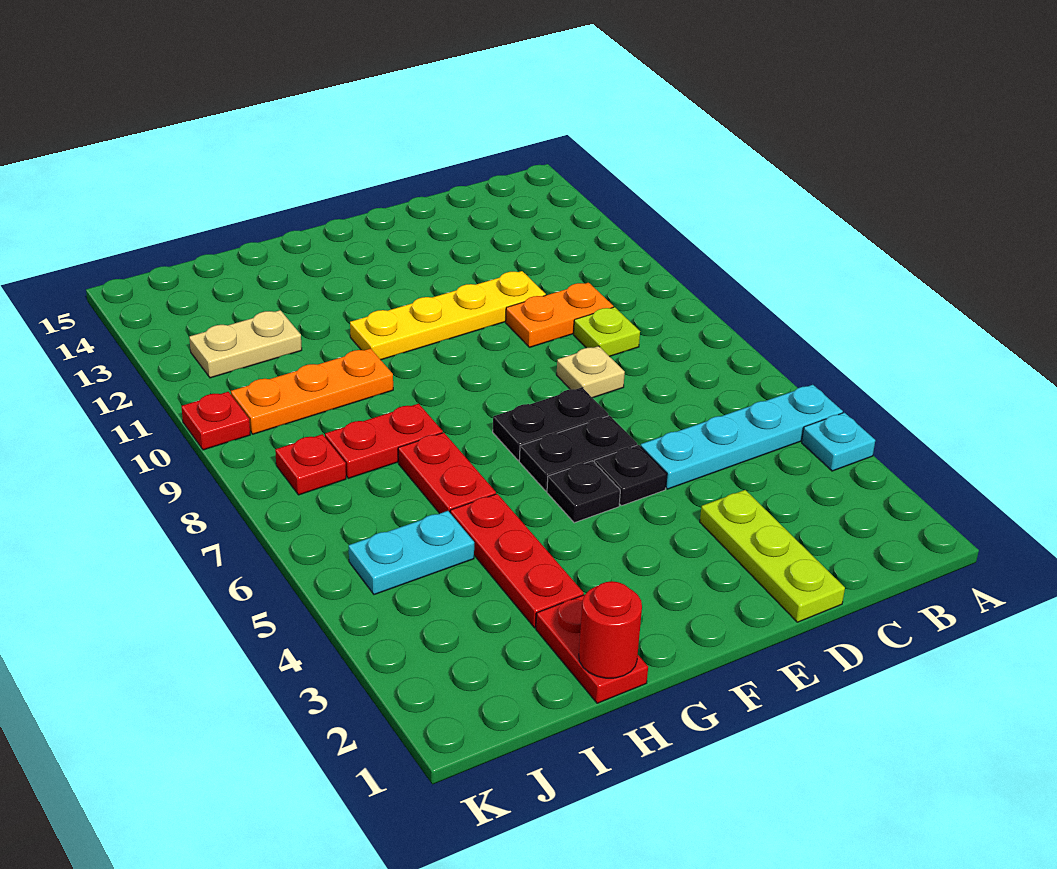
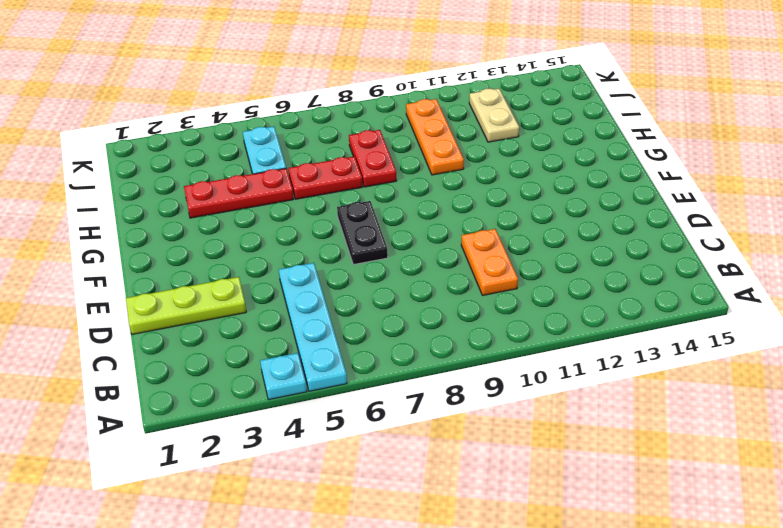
none -> lime 1x1 plate [574,307,640,357]
none -> tan 1x1 plate [557,346,625,398]
none -> yellow 1x4 plate [350,271,546,360]

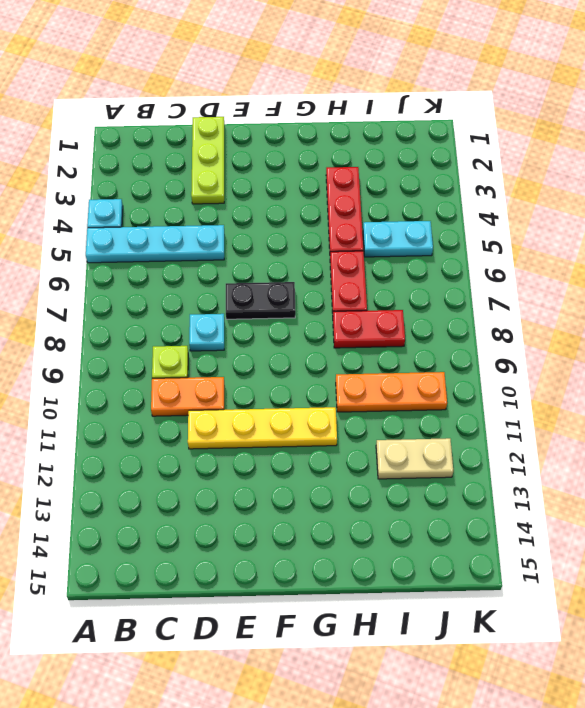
cyan 1x1 plate [189,314,224,351] -> tan 1x1 plate [557,346,625,398]
none -> black 1x1 plate [595,445,667,506]
none -> black 1x2 plate [519,416,637,491]
none -> black 1x1 plate [547,461,620,523]

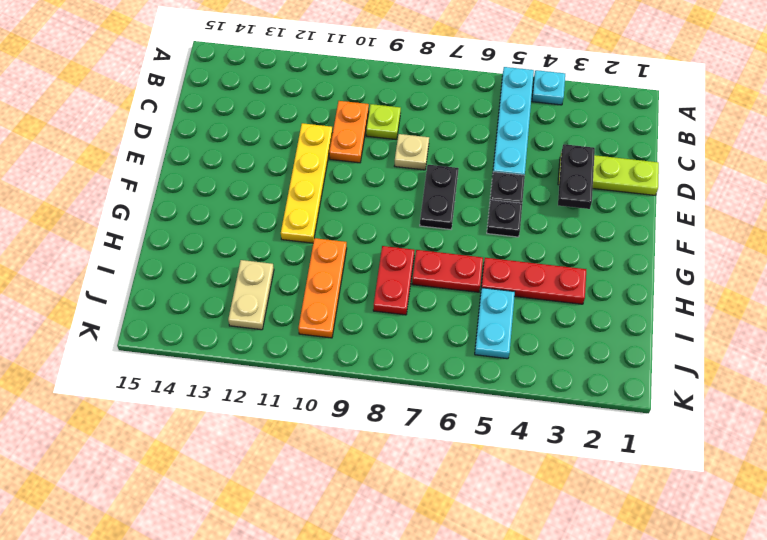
black 1x2 plate [558,144,595,209] -> black 1x2 plate moved to [519,416,637,491]
none -> red 1x2 plate [536,595,648,703]
none -> red 1x1 plate [275,434,346,495]
none -> red 1x1 plate [181,392,250,450]

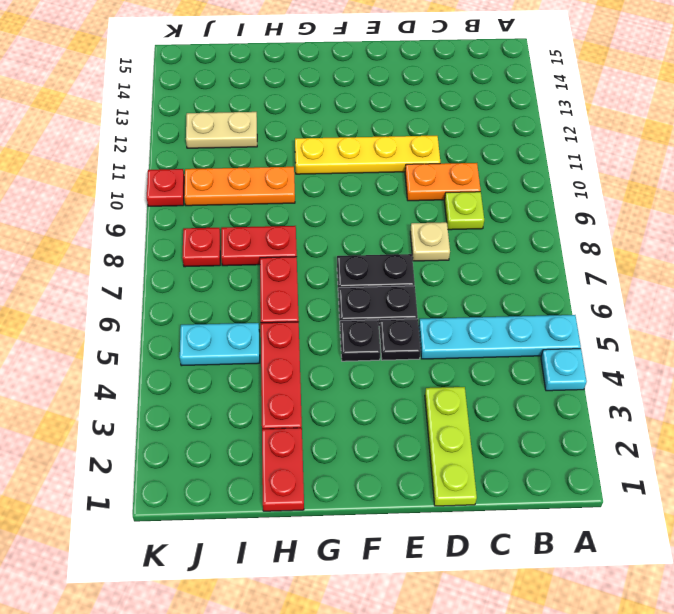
none -> red 1x1 round brick [579,581,642,678]

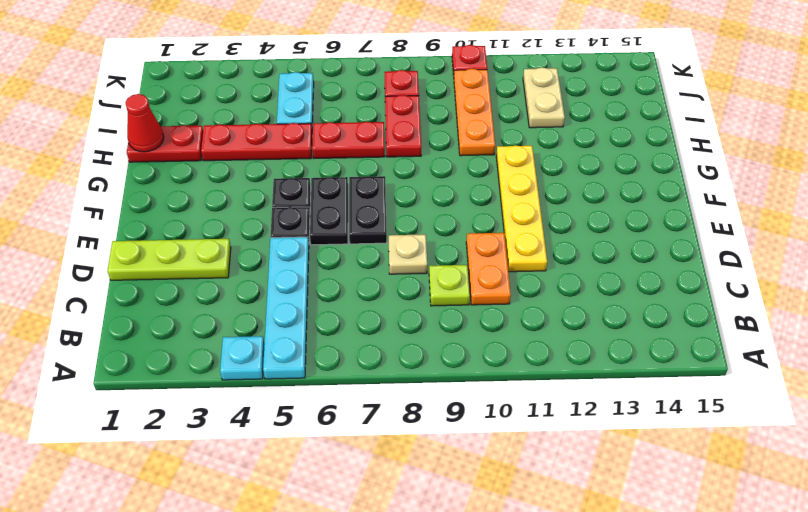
red 1x1 cone [125,94,164,152] -> red 1x1 round brick [579,581,642,678]

